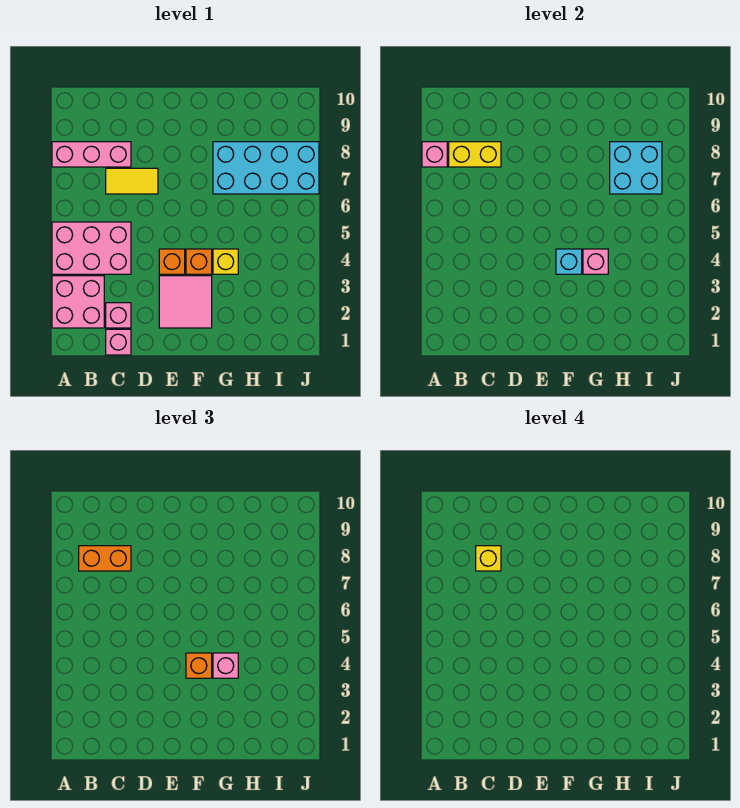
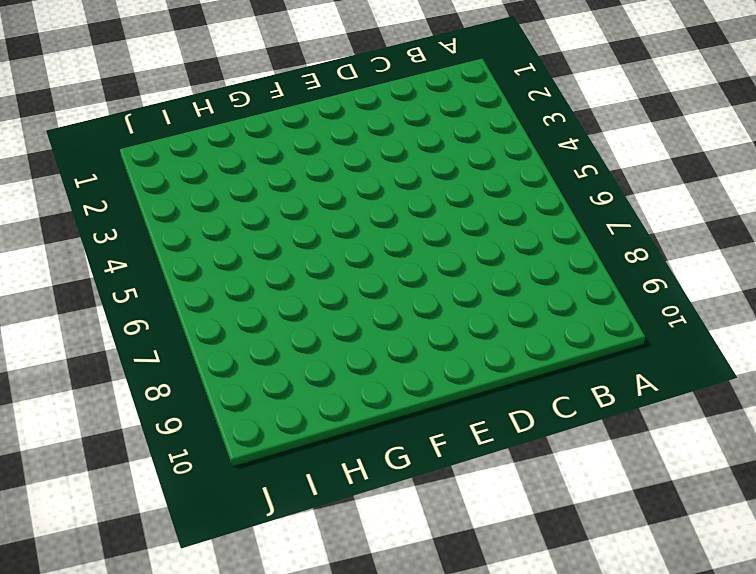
none -> pink 2x2 brick [52,276,104,328]
none -> pink 2x3 brick [52,222,131,274]
none -> pink 1x3 brick [52,142,131,167]

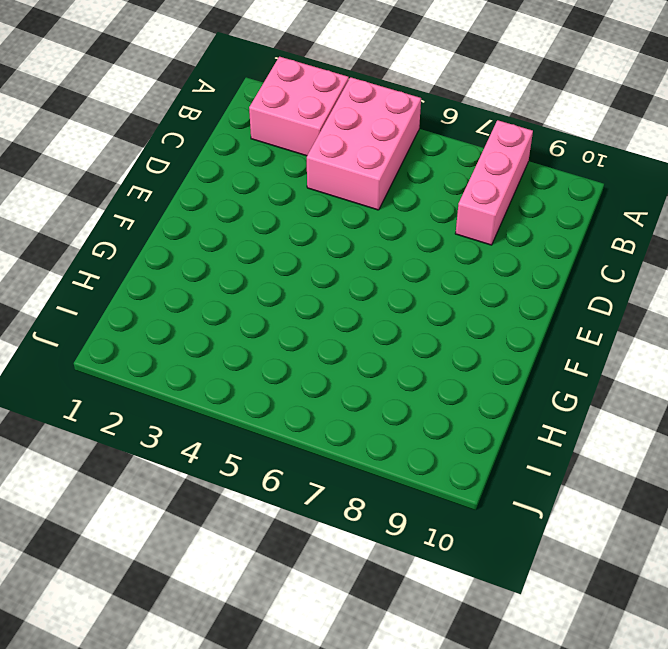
none -> pink 1x1 brick [106,329,131,355]
none -> pink 1x1 brick [106,303,131,328]
none -> yellow 1x2 tile [106,168,158,194]

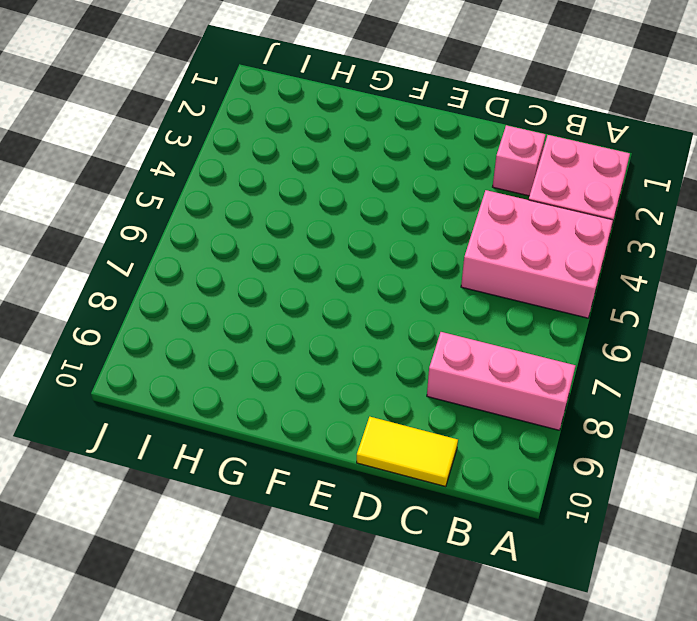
yellow 1x2 tile [357,417,458,487] -> yellow 1x2 tile moved to [106,168,158,194]
none -> pink 1x1 brick [106,329,131,355]
none -> pink 2x2 tile [159,276,212,328]
none -> orange 1x1 brick [159,249,185,274]

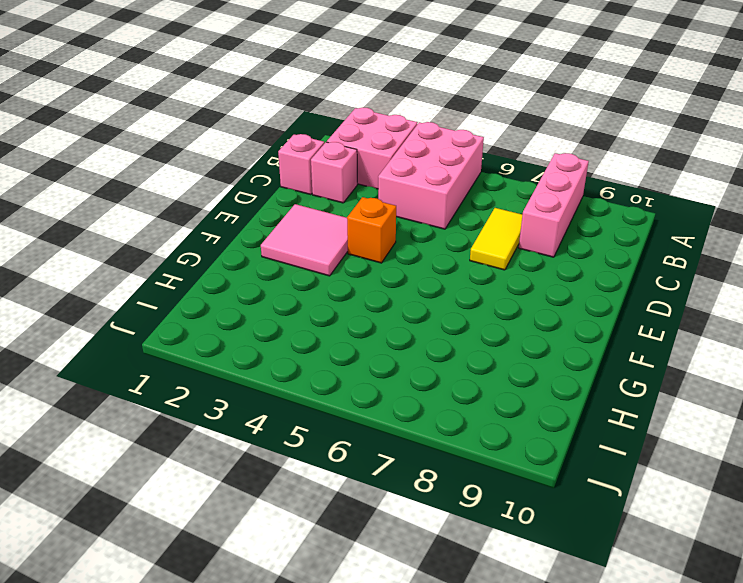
none -> orange 1x1 brick [186,249,212,274]
none -> yellow 1x1 brick [213,249,238,274]
none -> cyan 2x4 brick [213,142,319,194]

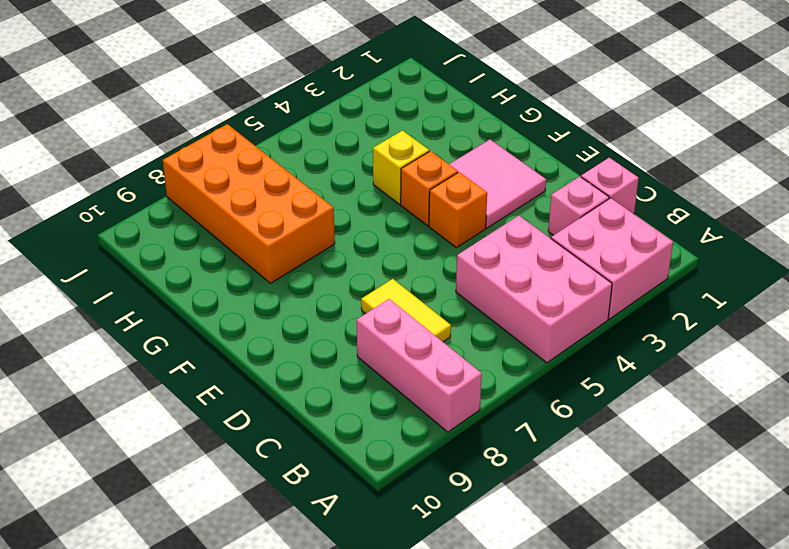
orange 2x4 brick [163,124,335,283] -> cyan 2x4 brick [213,142,319,194]
none -> pink 1x1 brick [422,142,447,167]
none -> yellow 1x2 brick [449,142,501,167]
none -> cyan 1x1 brick [556,249,582,274]

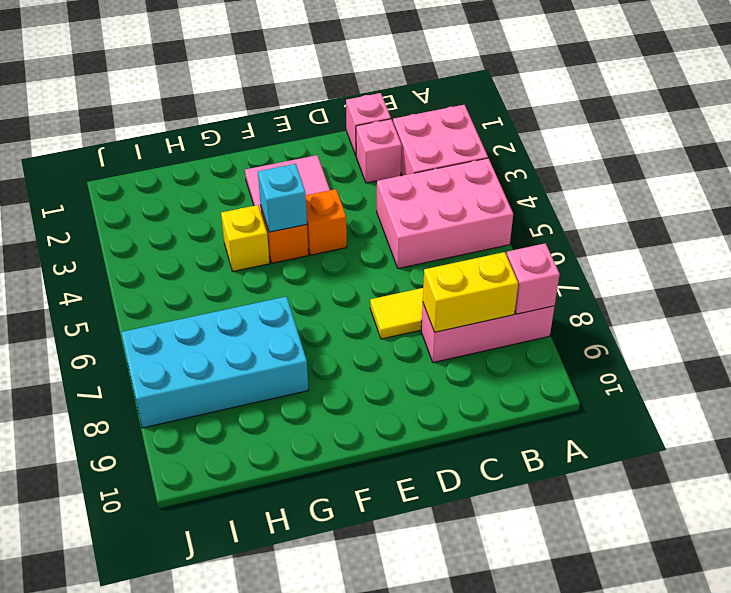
none -> pink 1x1 brick [583,249,608,274]
none -> cyan 2x2 brick [610,142,662,194]
none -> orange 1x2 brick [79,546,131,571]

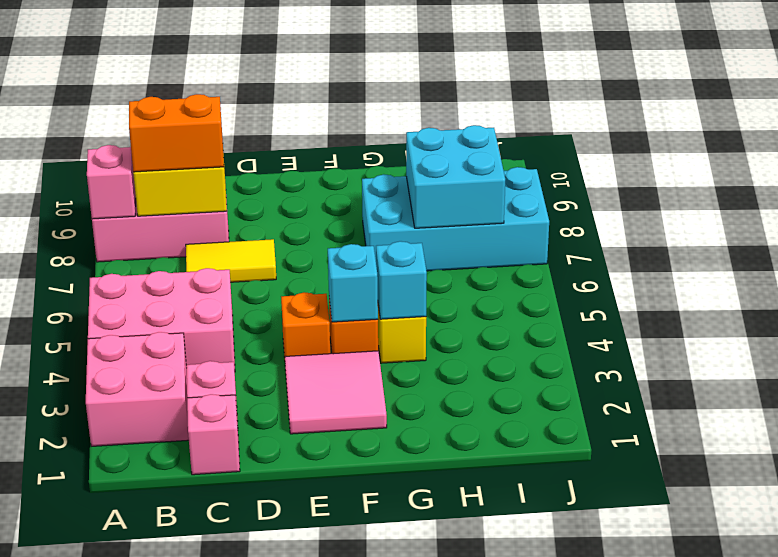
cyan 1x1 brick [376,241,427,319] -> pink 1x1 brick [583,249,608,274]
none -> orange 1x1 brick [186,653,212,678]
none -> pink 1x1 brick [213,653,238,678]
none -> yellow 1x1 brick [476,546,501,571]

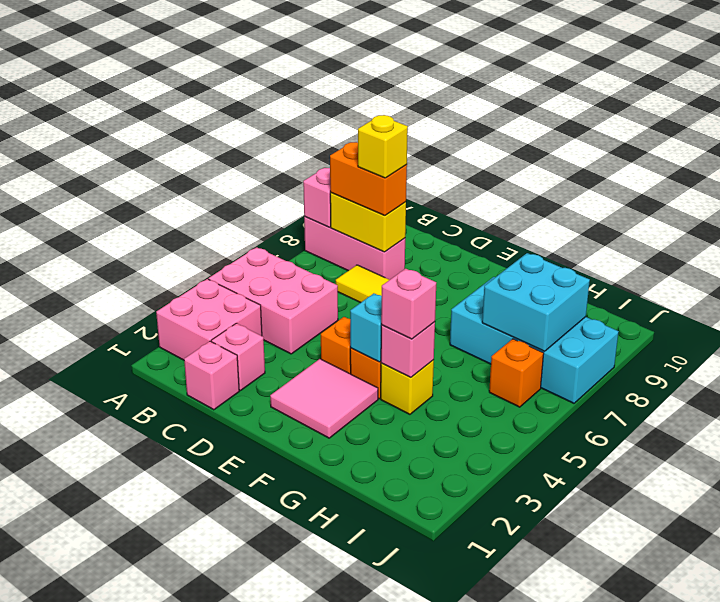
orange 1x1 brick [489,339,544,407] -> orange 1x1 brick moved to [186,653,212,678]

